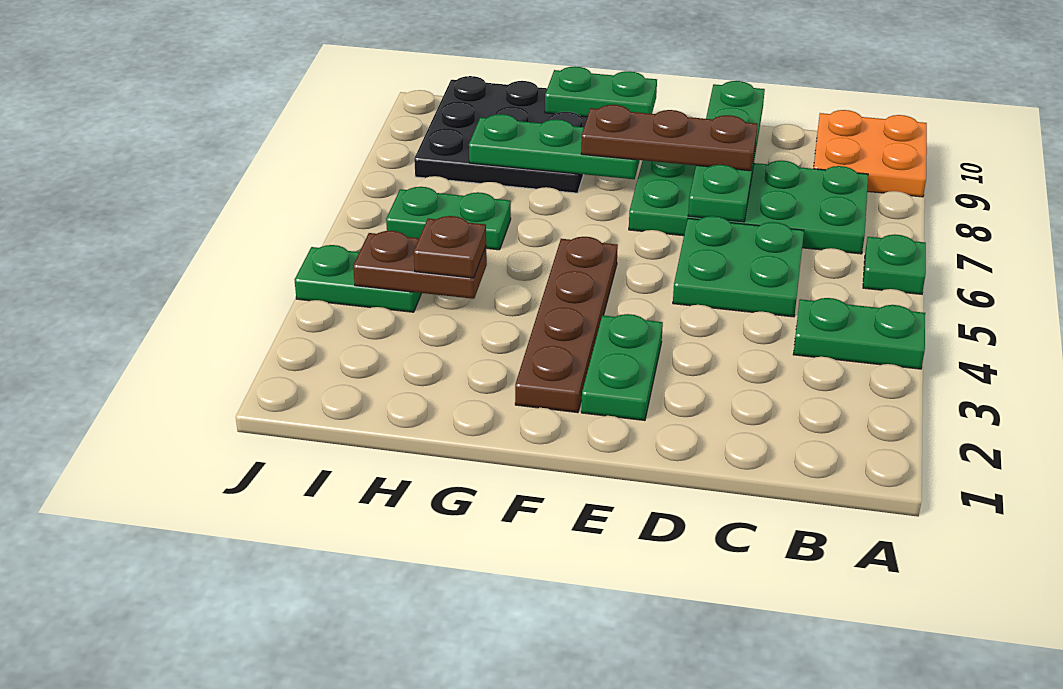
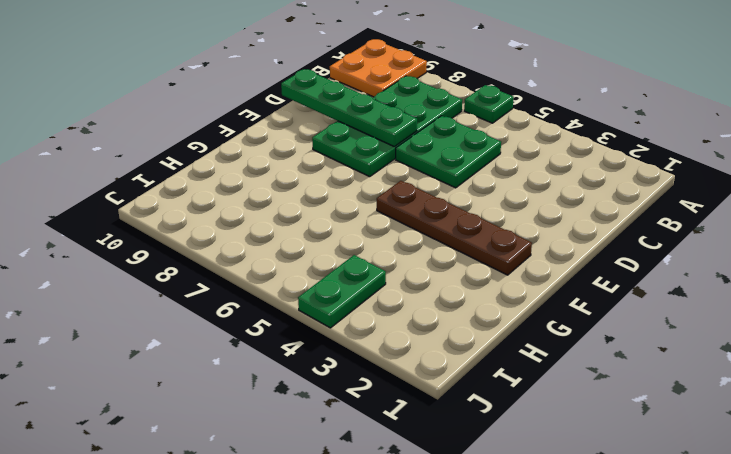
none -> green 1x2 plate [793,298,925,369]
none -> green 1x2 plate [581,314,663,421]
none -> black 3x3 plate [414,76,587,193]

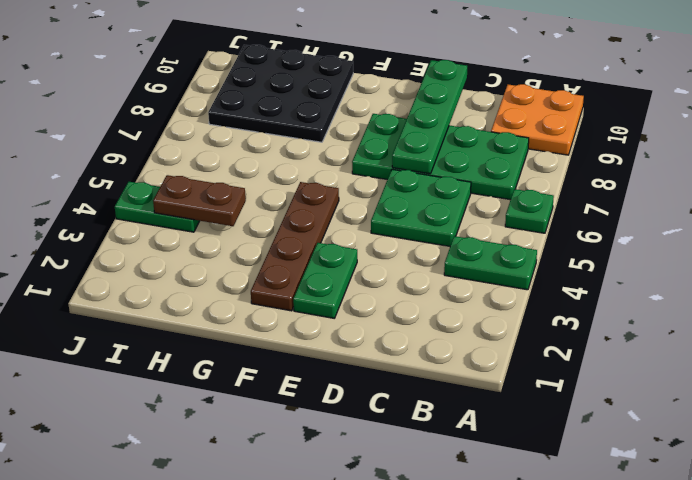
none -> green 1x2 plate [386,187,511,250]
none -> green 1x3 plate [469,114,640,179]
none -> green 1x2 plate [545,66,657,117]

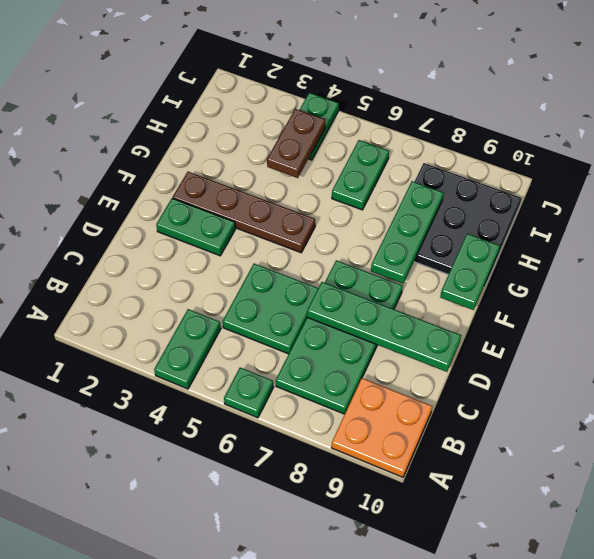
none -> brown 1x3 plate [581,105,758,171]
none -> brown 1x1 plate [414,216,486,278]

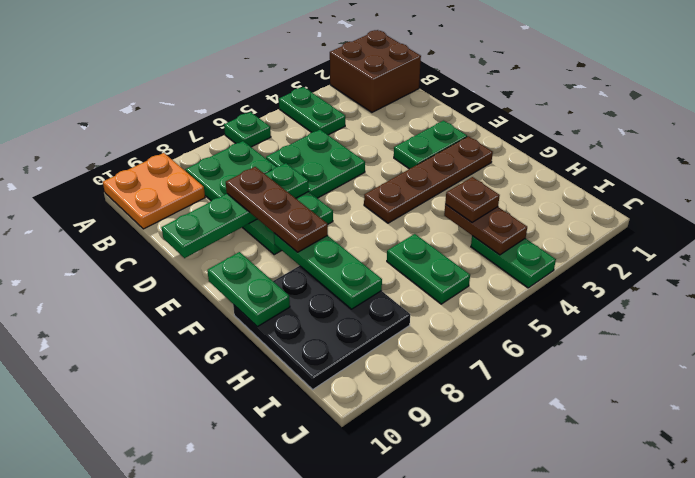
brown 2x2 brick [330,30,421,112] -> none

